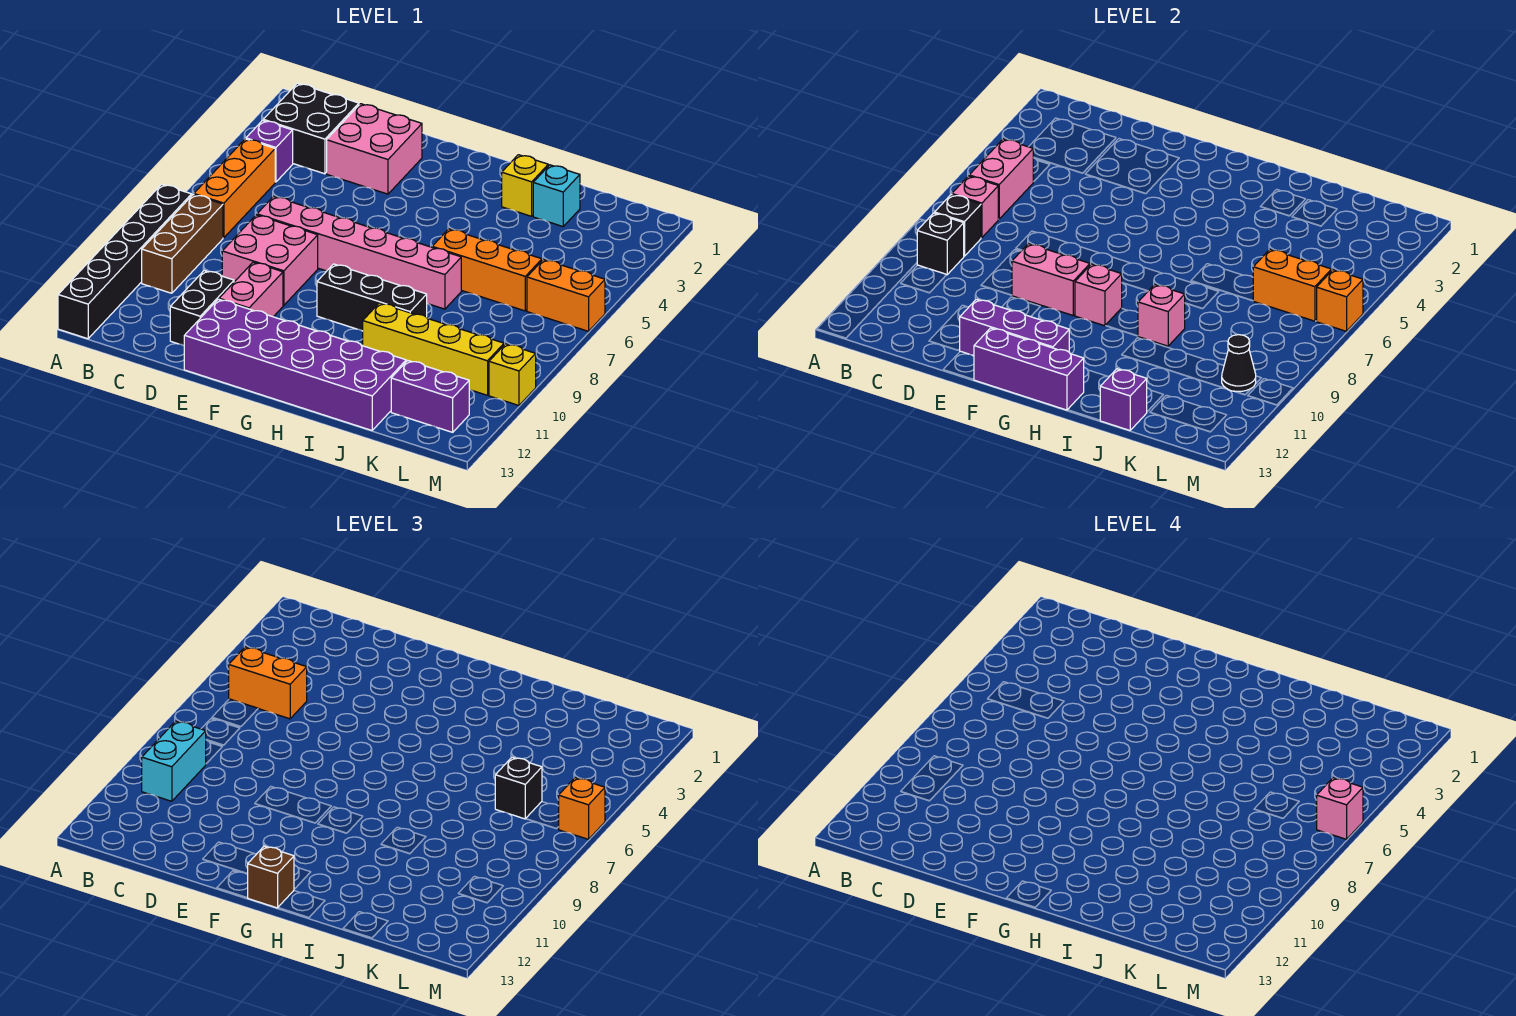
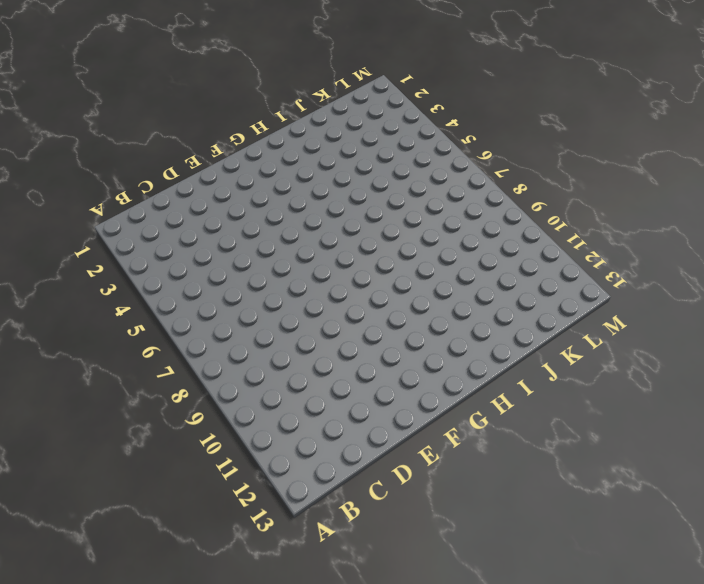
none -> black 1x6 brick [58,184,192,339]
none -> black 2x2 brick [263,83,359,174]
none -> purple 1x1 brick [246,120,293,182]
none -> orange 1x3 brick [194,139,275,238]

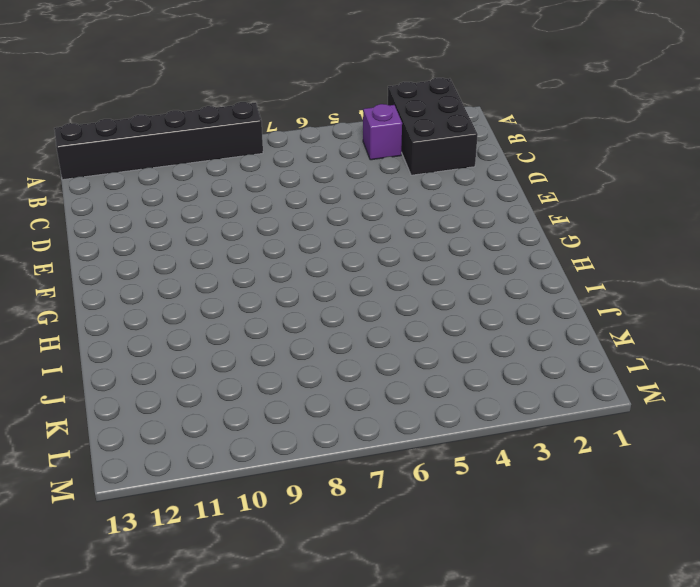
black 2x3 brick [388,78,478,175] -> black 2x2 brick [263,83,359,174]
none -> orange 1x3 brick [194,139,275,238]
none -> brown 1x3 brick [142,195,223,293]
none -> pink 2x2 brick [327,104,422,194]
none -> pink 1x6 brick [257,196,461,309]

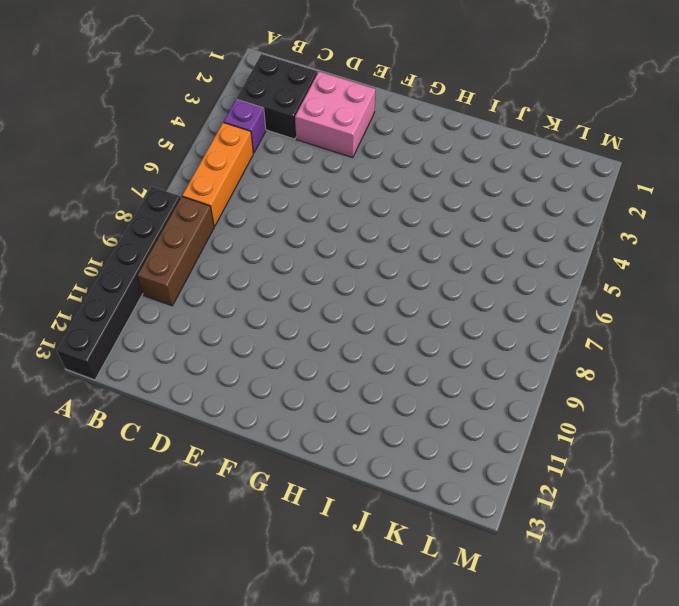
none -> pink 1x6 brick [257,196,461,309]
none -> pink 2x2 brick [222,215,318,305]
none -> black 1x2 brick [170,271,234,346]
none -> pink 1x2 brick [219,262,283,317]

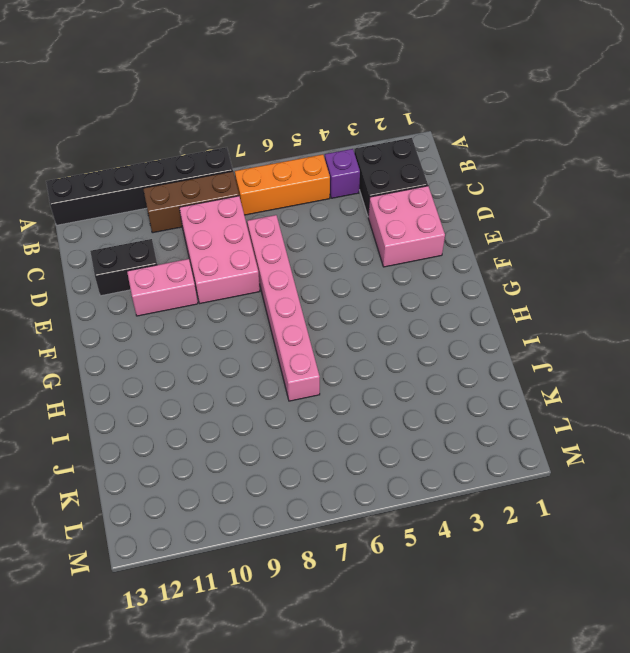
pink 2x3 brick [179,196,260,303] -> pink 2x2 brick [222,215,318,305]
none -> purple 2x6 brick [184,299,406,430]
none -> black 1x3 brick [317,264,427,331]
none -> yellow 1x1 brick [502,155,548,216]
none -> orange 1x3 brick [432,229,542,311]

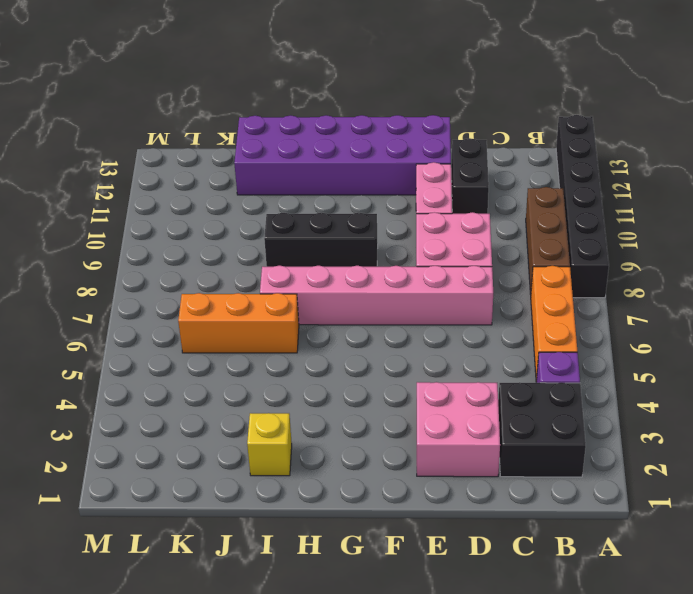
none -> yellow 1x4 brick [363,303,504,395]
none -> cyan 1x1 brick [533,165,580,226]
none -> purple 1x2 brick [391,361,469,432]
none -> orange 1x2 brick [527,259,605,331]

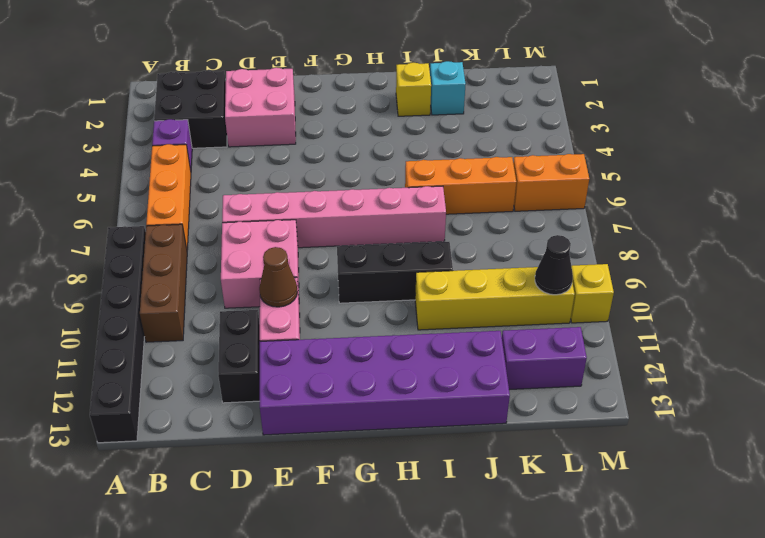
brown 1x1 cone [259,247,297,307] -> none
none -> pink 1x2 brick [969,139,1034,219]
none -> pink 1x1 brick [952,176,998,238]
none -> black 1x1 brick [935,195,981,256]
none -> black 1x1 brick [917,213,964,275]

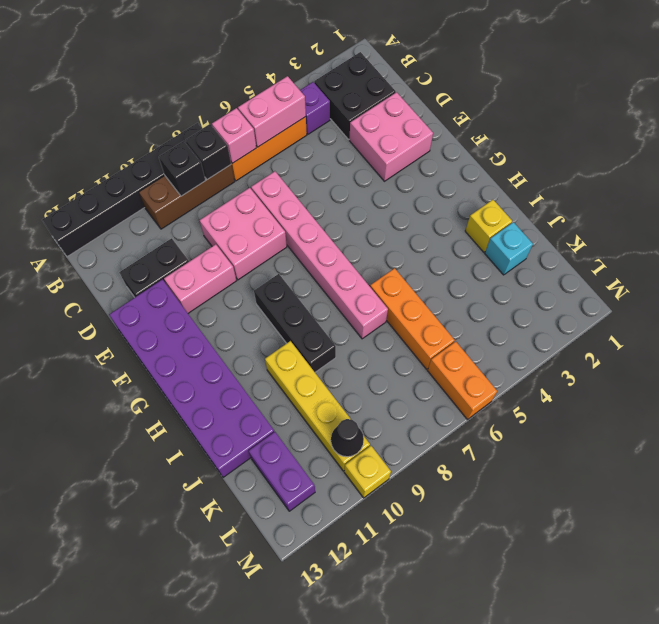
none -> pink 1x2 brick [1012,244,1090,315]
none -> purple 1x3 brick [960,299,1069,356]
none -> purple 1x3 brick [974,328,1084,410]
none -> pink 1x1 brick [1075,264,1122,326]

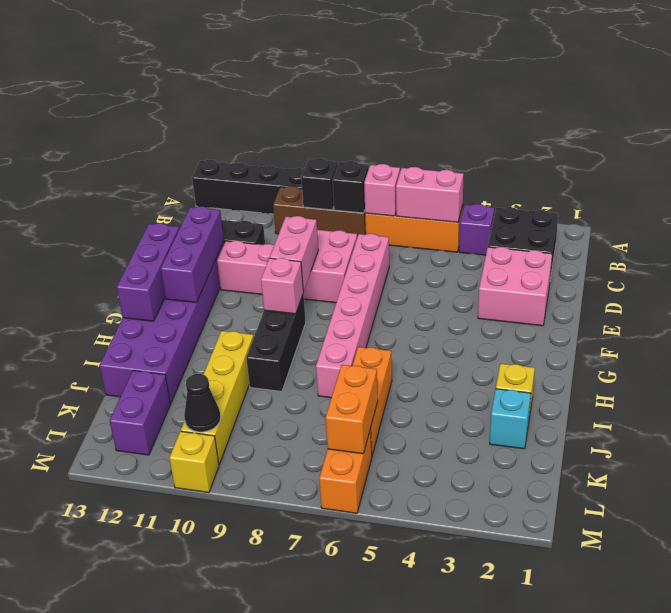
none -> pink 1x1 brick [1138,285,1185,346]
none -> purple 1x1 brick [1100,369,1147,430]
none -> orange 1x1 brick [1317,270,1363,331]
none -> orange 1x2 brick [229,647,307,719]

